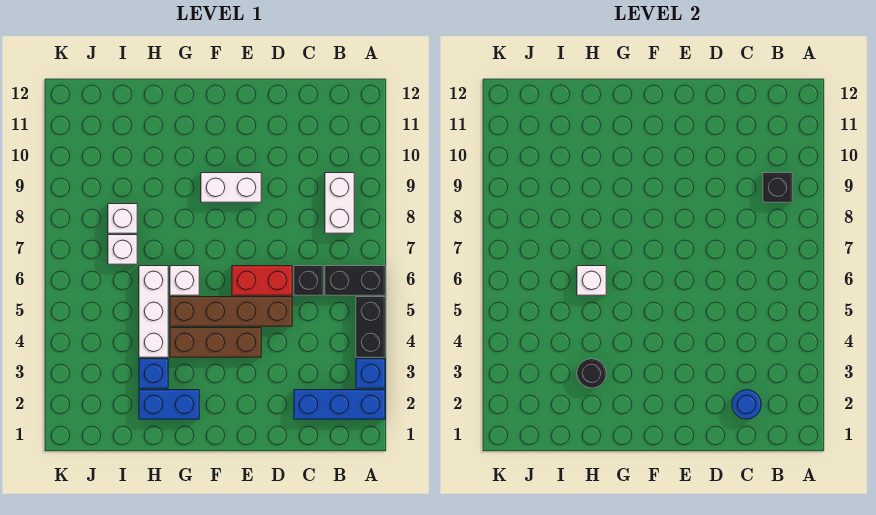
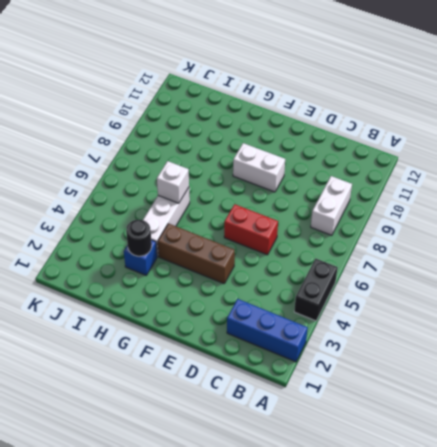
none -> blue 1x1 brick [356,359,385,388]
none -> black 1x2 brick [325,266,385,295]
none -> black 1x1 brick [294,266,323,295]

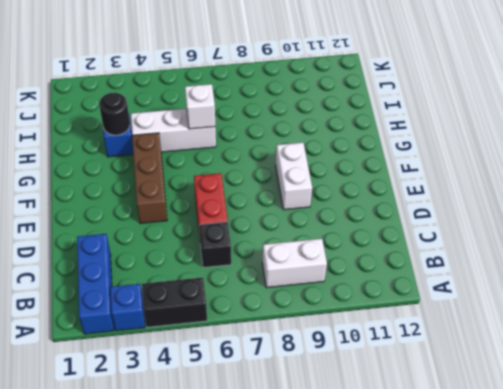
none -> black 1x2 brick [325,266,385,295]
none -> brown 1x4 brick [170,297,292,326]
none -> blue 1x2 brick [139,390,199,419]

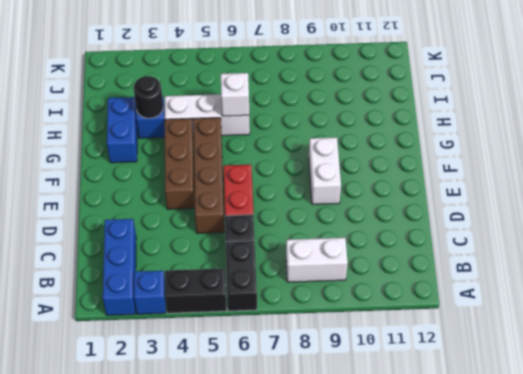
none -> white 1x1 brick [170,266,199,295]
none -> white 1x1 brick [108,235,137,264]
none -> white 1x1 brick [108,204,137,233]

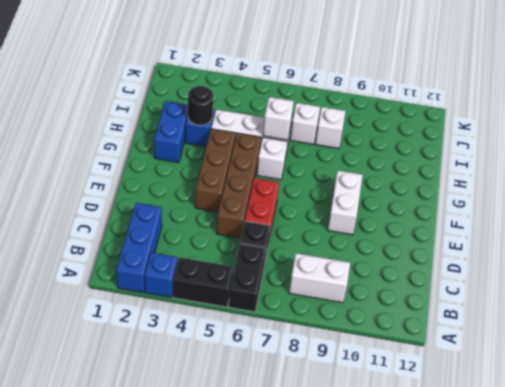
none -> black 1x1 brick [763,173,792,202]
none -> blue 1x1 round brick [732,390,761,419]

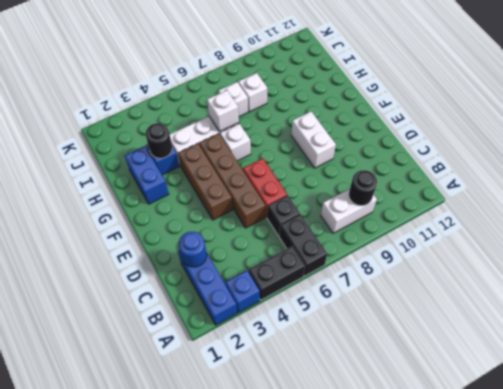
black 1x1 round brick [349,170,377,206] -> black 1x1 brick [763,173,792,202]

